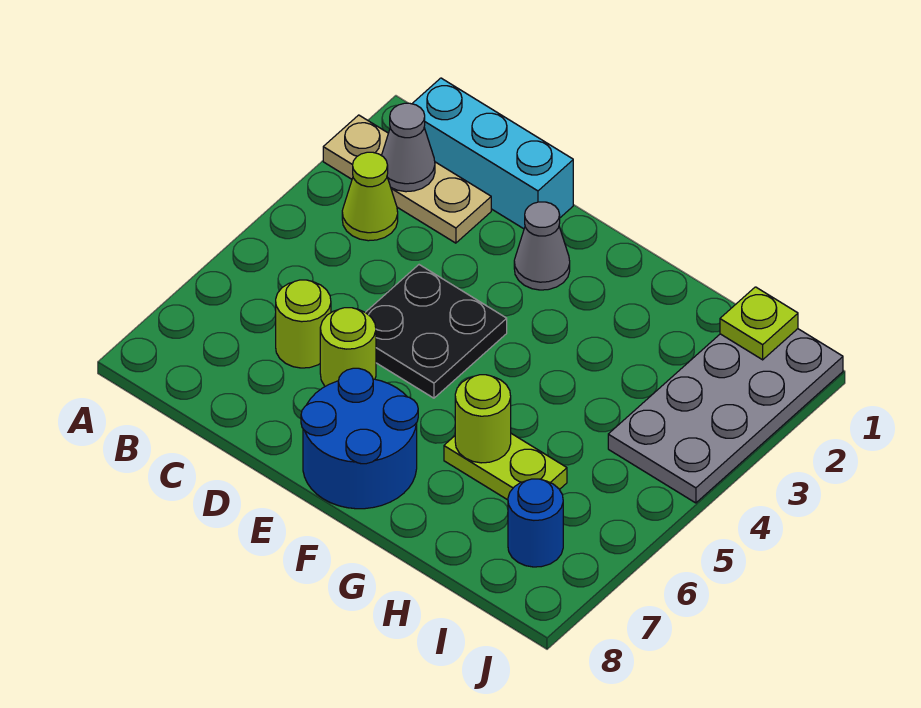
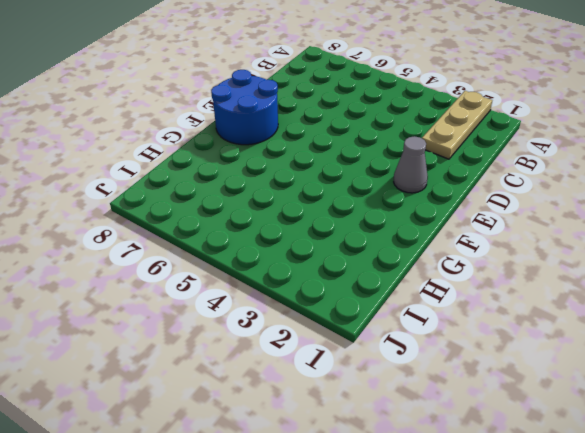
none -> cyan 1x3 brick [412,78,573,229]
none -> lime 1x1 cone [342,152,398,241]
none -> lime 1x1 round brick [276,280,331,368]

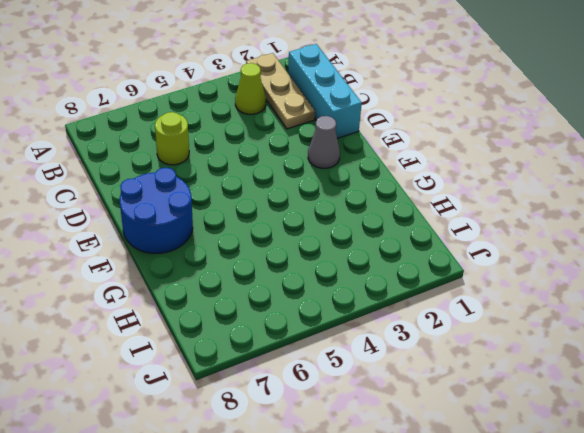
none -> black 2x2 plate [366,265,507,398]
none -> lime 1x1 round brick [320,308,376,386]
none -> lime 1x2 plate [444,434,567,500]

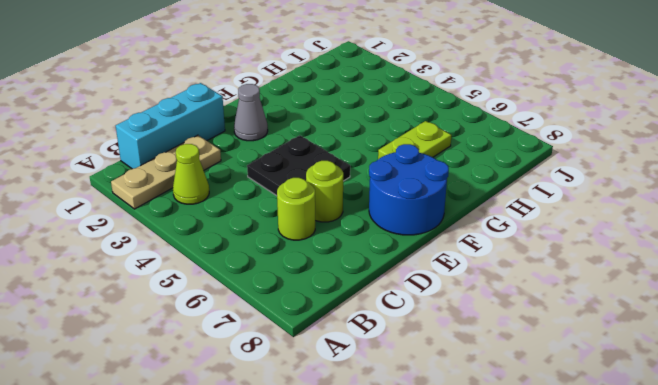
none -> grey 2x4 plate [608,329,843,503]
none -> blue 1x1 round brick [508,479,563,567]
none -> grey 1x1 cone [381,103,435,192]

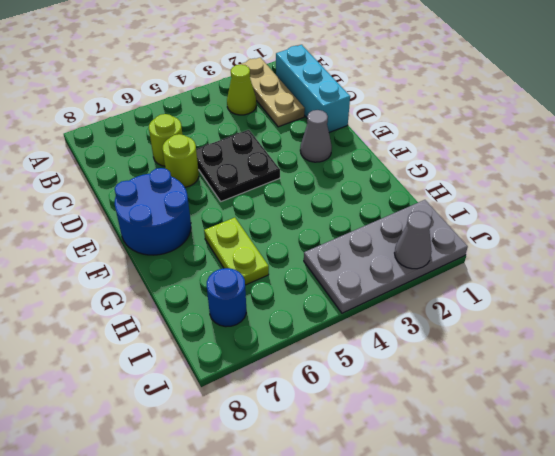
grey 1x1 cone [395,211,432,269] -> grey 1x1 cone moved to [381,103,435,192]
none -> lime 1x1 round brick [455,375,511,463]
none -> lime 1x1 plate [720,287,798,360]

